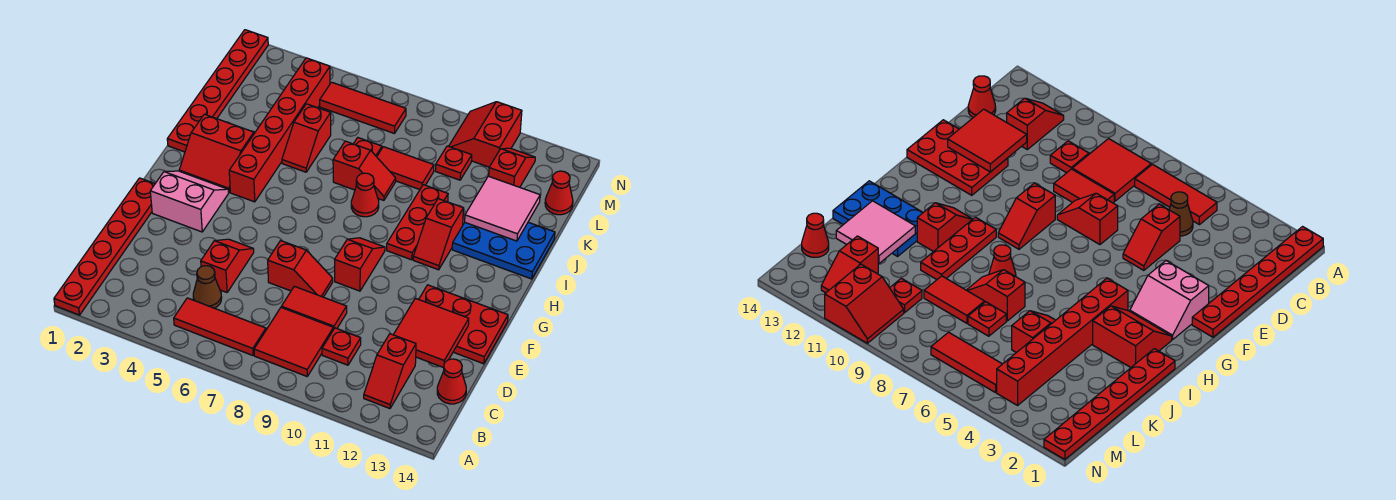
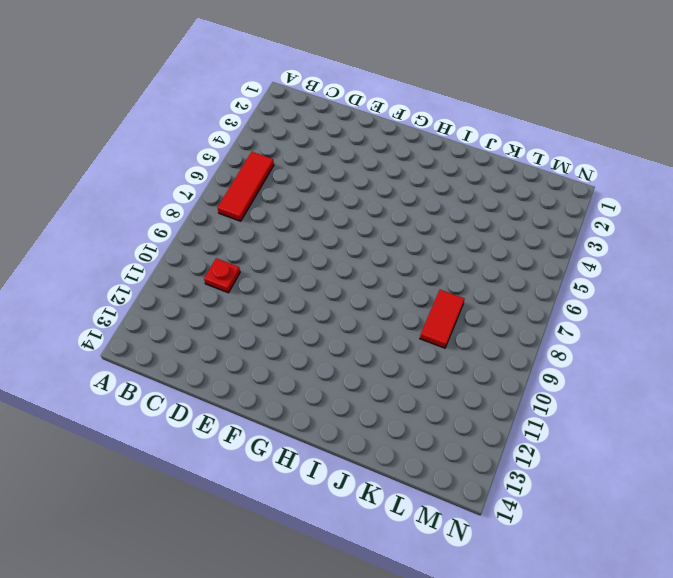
none -> red 1x6 plate [54,178,155,315]
none -> red 2x2 tile [254,308,333,376]
none -> red 1x2 slope [364,334,416,409]
none -> brown 1x1 cone [193,266,222,308]

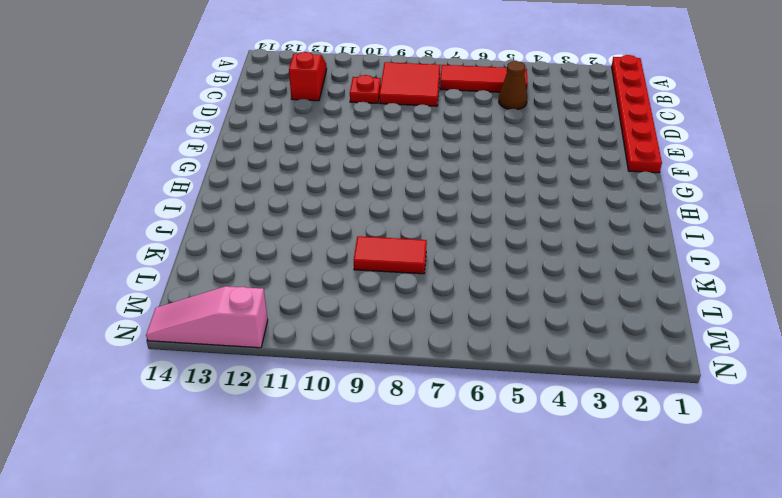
pink 1x3 slope [146,286,268,348] -> none
none -> red 1x1 cone [437,359,466,404]
none -> red 1x2 slope [201,239,254,292]
none -> red 1x2 tile [281,286,347,330]
none -> red 1x2 slope [268,241,333,297]

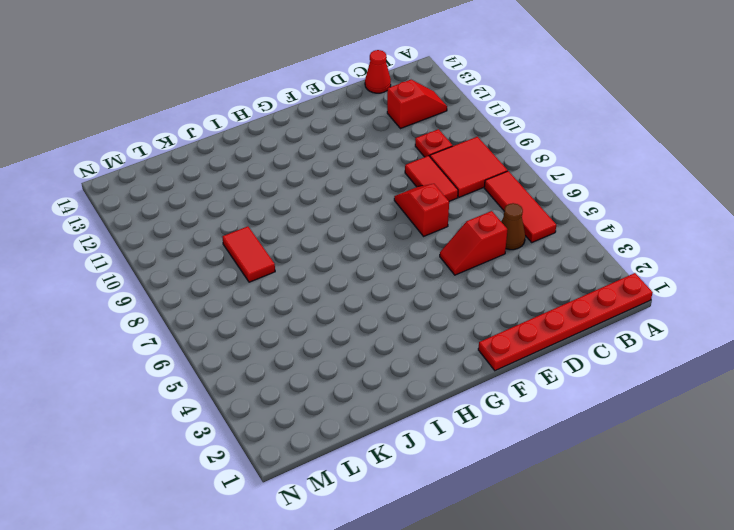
none -> red 2x3 plate [419,285,508,364]
none -> pink 2x2 slope [150,171,229,232]
none -> red 1x2 slope [335,238,385,291]
none -> red 2x2 slope [179,114,254,192]

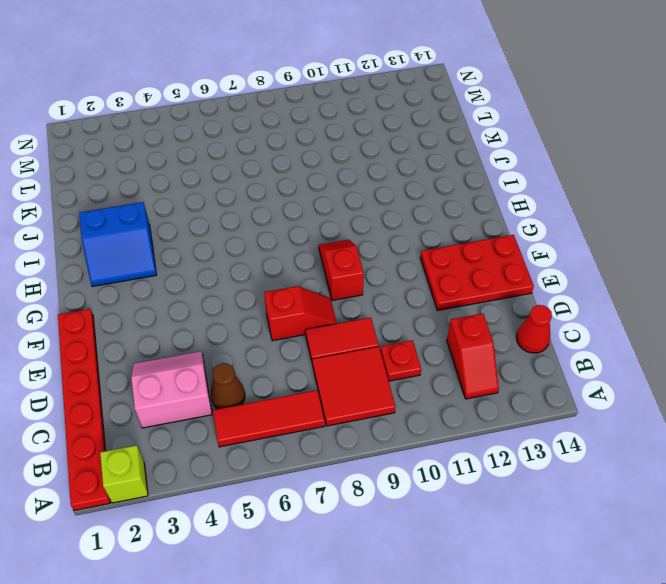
lime 1x1 brick [100,445,148,503] -> none
pink 2x2 slope [131,351,212,428] -> pink 2x2 slope moved to [150,171,229,232]
blue 2x2 slope [79,202,156,286] -> red 2x2 slope [179,114,254,192]
none -> red 1x2 slope [201,239,254,292]
none -> red 1x6 brick [229,58,330,202]
none -> red 1x3 plate [387,185,448,260]
none -> red 1x2 slope [413,199,463,270]

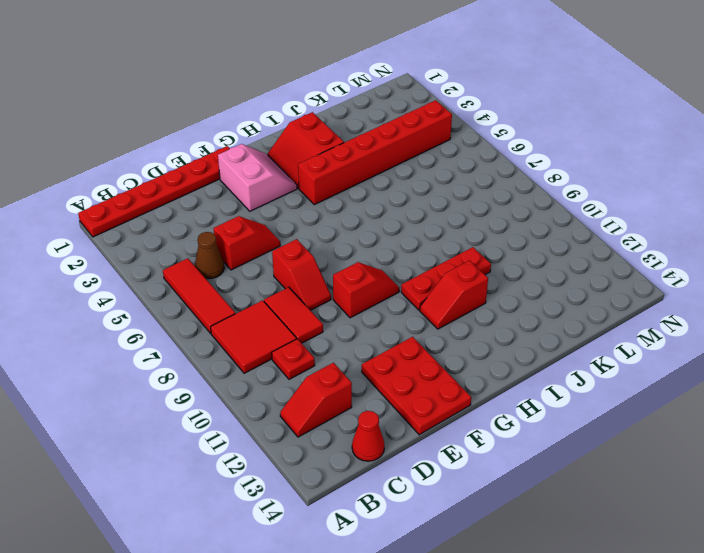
none -> red 1x6 plate [167,30,268,152]
none -> red 1x1 cone [351,173,379,217]
none -> blue 2x3 plate [452,222,555,279]
none -> red 1x2 slope [282,104,331,172]

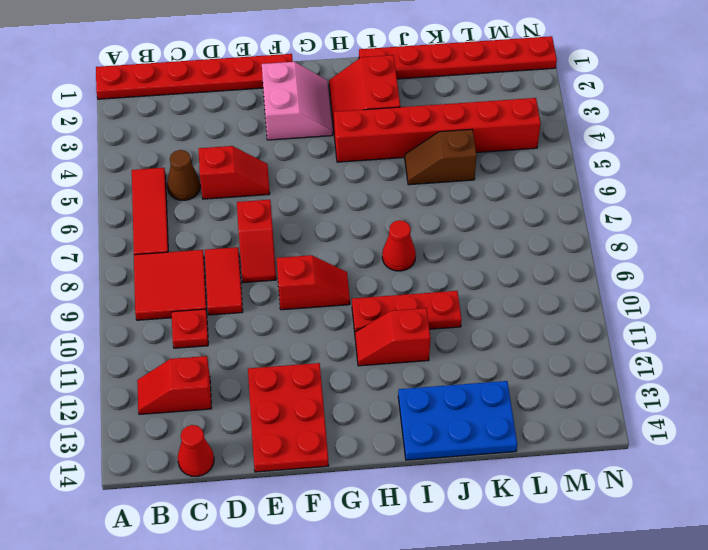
blue 2x3 plate [398,381,517,460] -> blue 2x3 plate turned to [452,222,555,279]
brown 1x2 slope [405,129,477,185] -> red 1x2 slope [282,104,331,172]
none -> red 1x2 slope [333,141,396,200]
none -> red 1x1 plate [354,138,382,157]
none -> red 1x2 tile [377,147,434,190]
none -> red 1x1 plate [435,146,472,180]

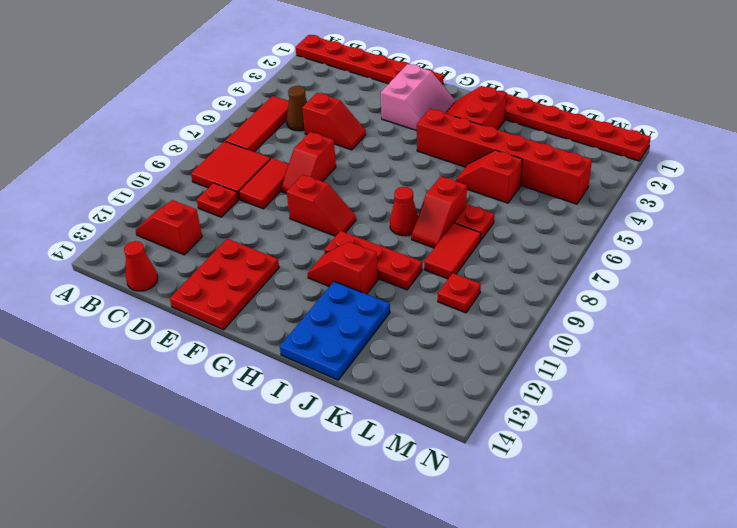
none -> red 1x2 slope [489,148,535,187]
none -> red 1x1 cone [545,171,573,215]
none -> red 1x3 tile [320,82,406,134]
none -> red 2x2 slope [449,102,522,167]

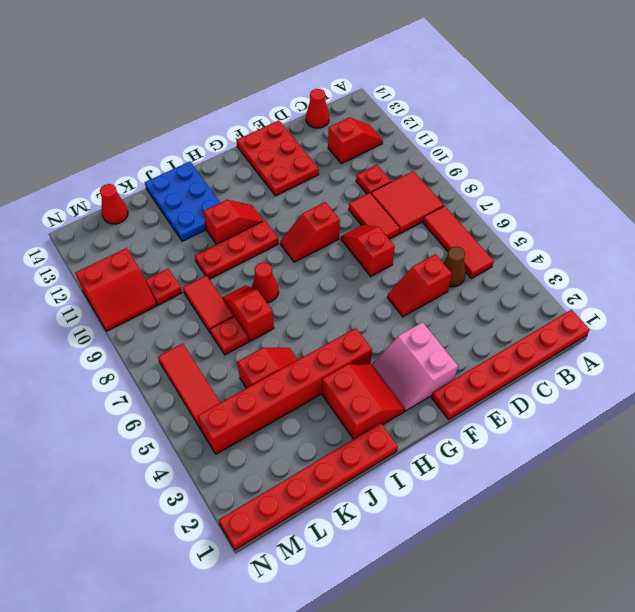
none -> red 1x2 slope [489,148,535,187]
none -> red 2x2 tile [393,298,469,368]
none -> pink 2x2 tile [465,176,540,241]

